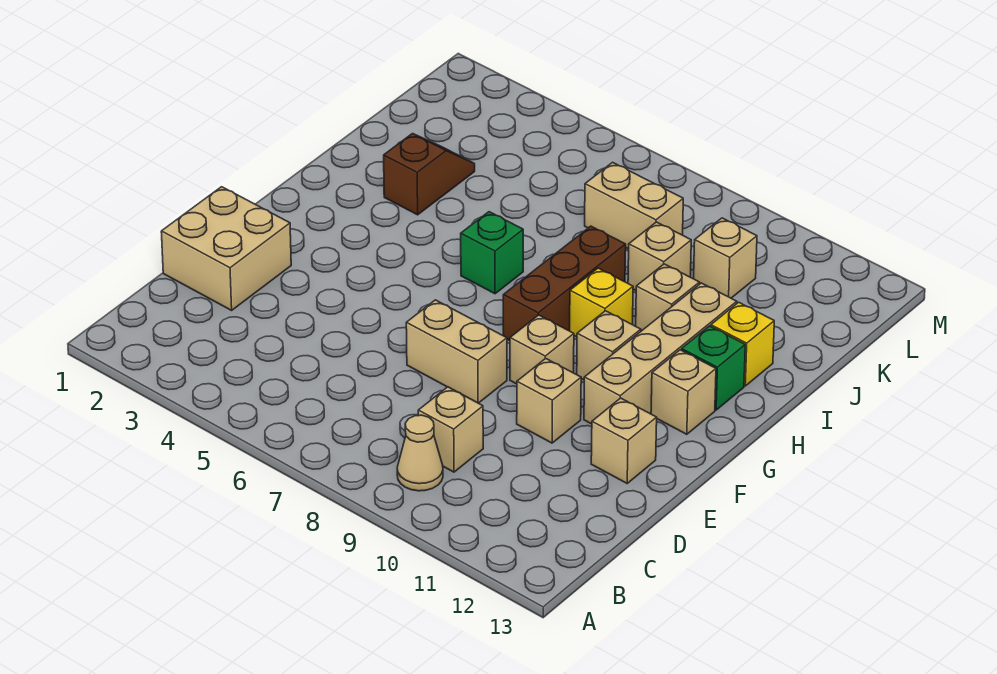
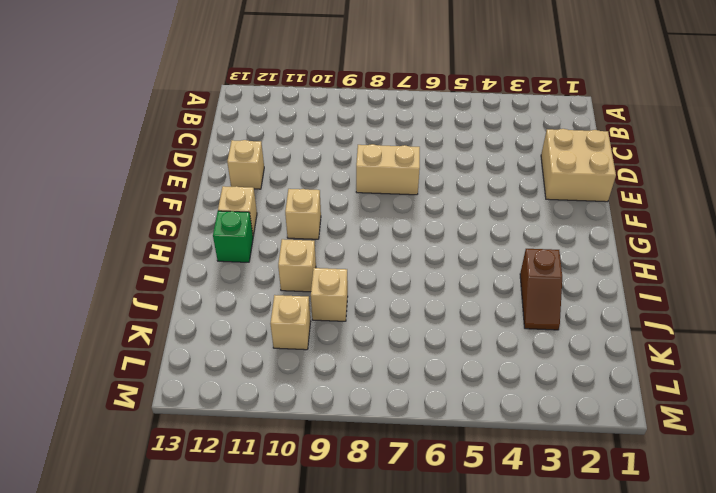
none -> tan 1x1 cone [397,415,443,491]
none -> tan 1x1 brick [418,387,483,472]
none -> tan 1x1 brick [517,358,581,443]

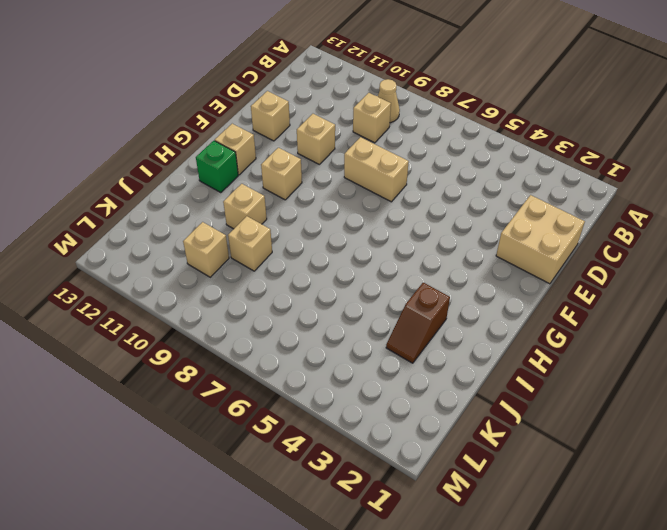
none -> tan 1x1 brick [510,315,574,384]
none -> tan 1x4 brick [584,283,737,424]
none -> brown 1x3 brick [503,226,626,341]

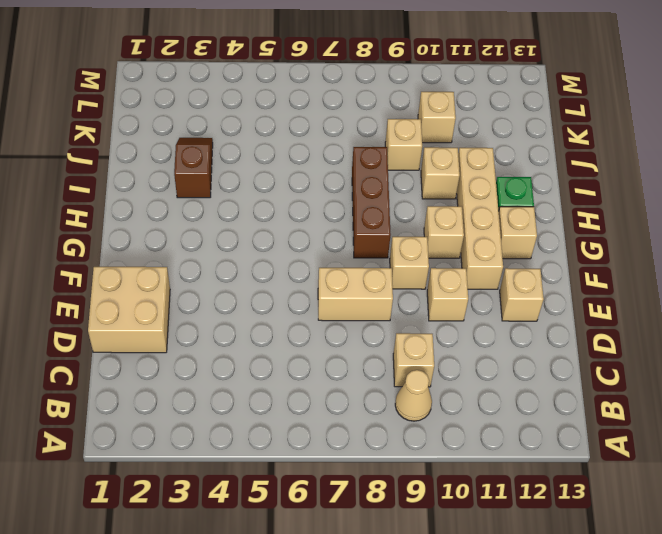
none -> green 1x1 brick [461,212,523,294]
none -> yellow 1x1 brick [570,268,633,337]
none -> yellow 1x1 brick [711,302,774,386]

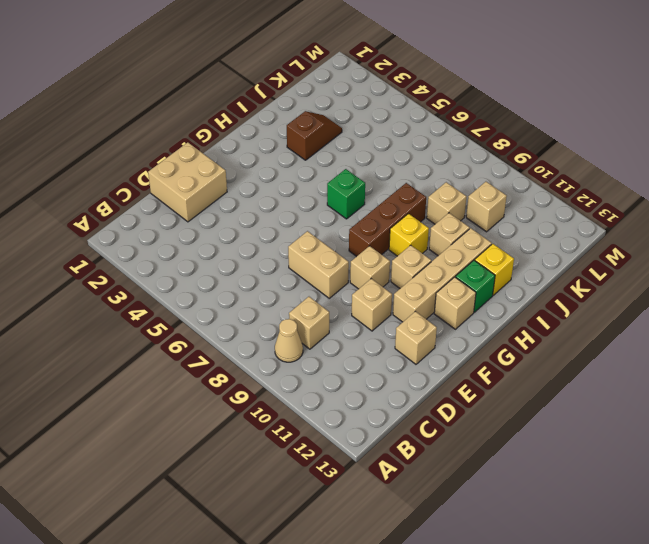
none -> tan 1x2 brick [585,162,683,249]

